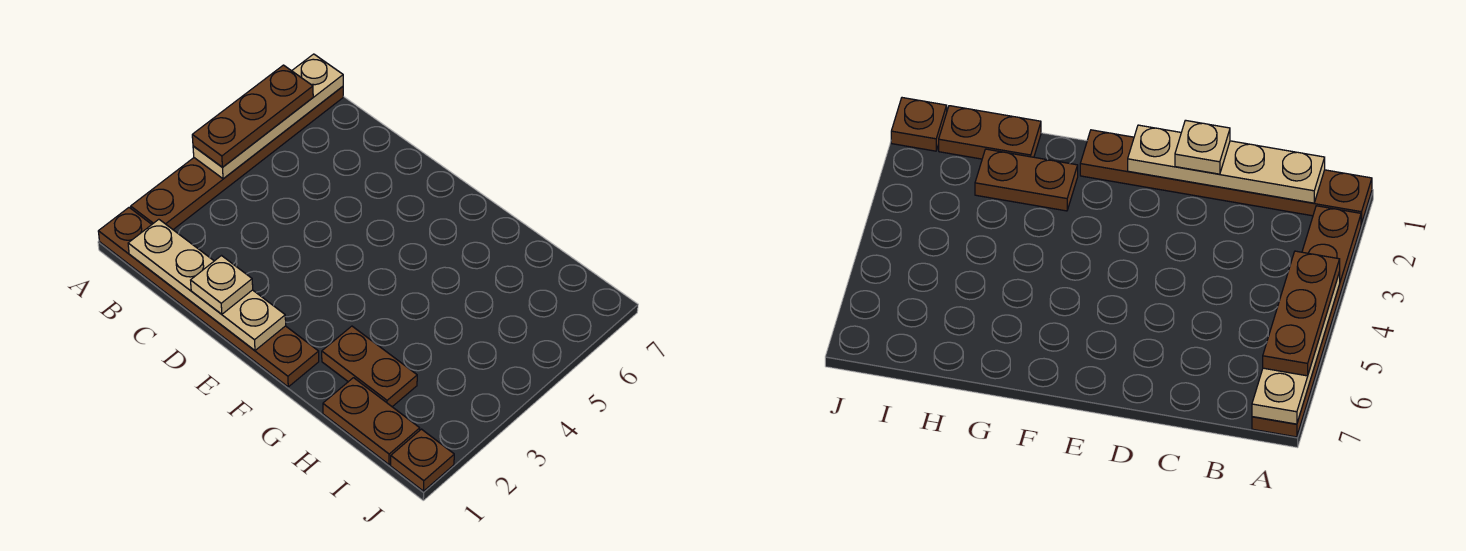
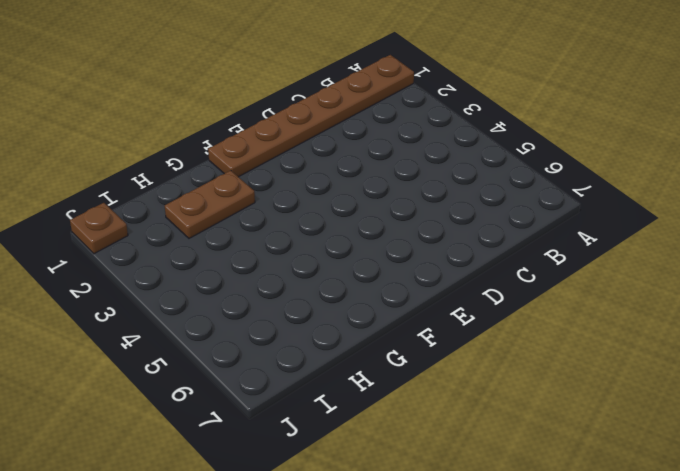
none -> brown 1x6 plate [131,87,343,229]
none -> brown 1x2 plate [323,378,420,464]

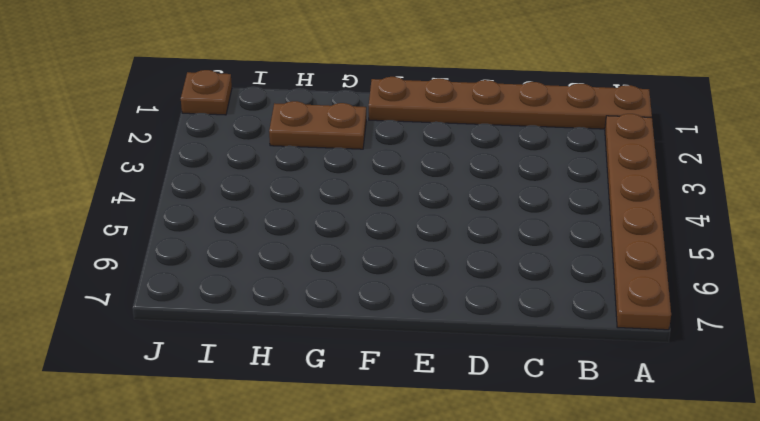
none -> brown 1x2 plate [323,378,420,464]
none -> tan 1x4 plate [193,54,343,179]

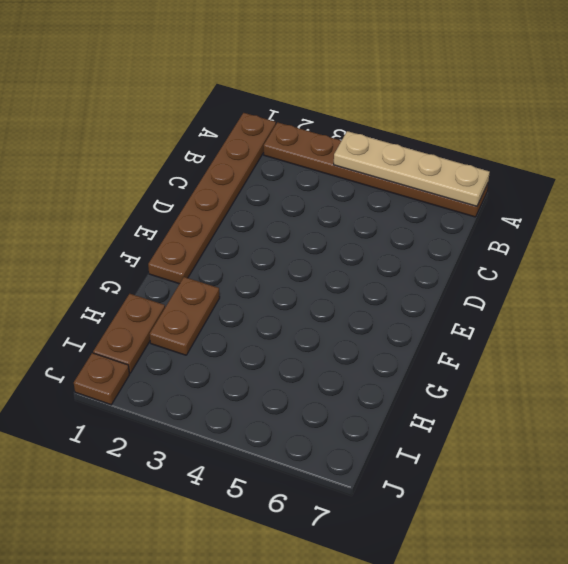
none -> tan 1x4 plate [128,219,286,350]
none -> brown 1x3 plate [192,65,313,167]

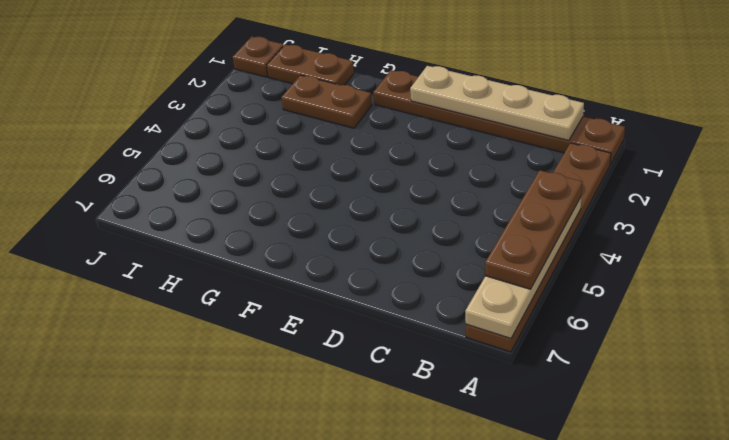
none -> tan 1x1 plate [191,256,253,314]

